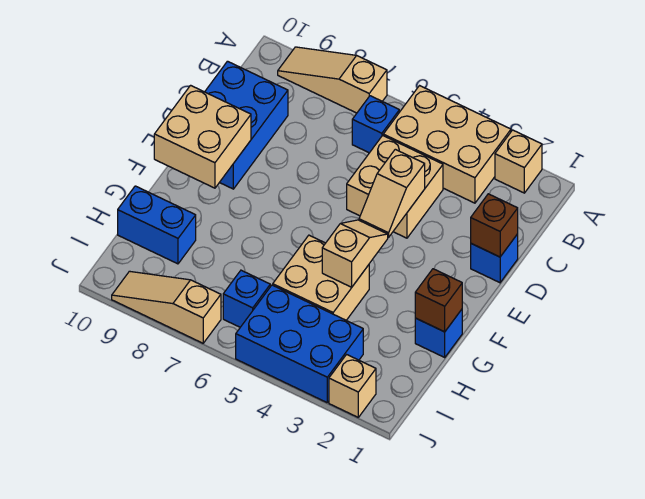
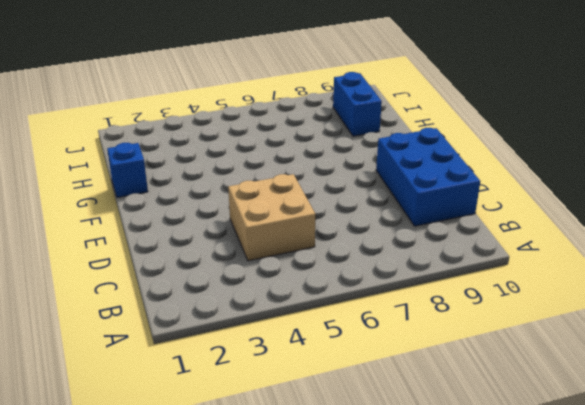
blue 1x2 brick [333,72,382,136] -> blue 1x2 brick turned to [118,186,196,264]
none -> tan 1x1 brick [495,130,542,193]
none -> tan 2x3 brick [383,86,511,203]
none -> tan 1x3 slope [278,47,387,113]

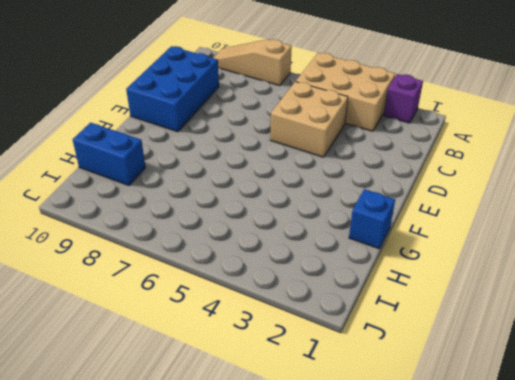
purple 1x1 brick [384,74,423,123] -> tan 1x1 brick [495,130,542,193]
none -> blue 1x1 brick [352,96,399,153]
none -> blue 1x1 brick [471,234,518,283]
none -> tan 2x2 brick [273,235,369,320]

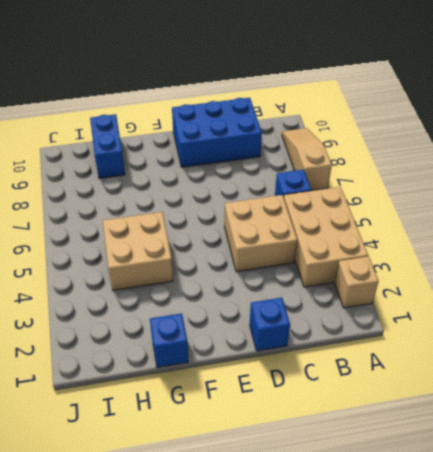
none -> blue 2x3 brick [236,285,363,402]
none -> blue 1x1 brick [223,270,270,327]
none -> tan 1x1 brick [329,355,376,417]

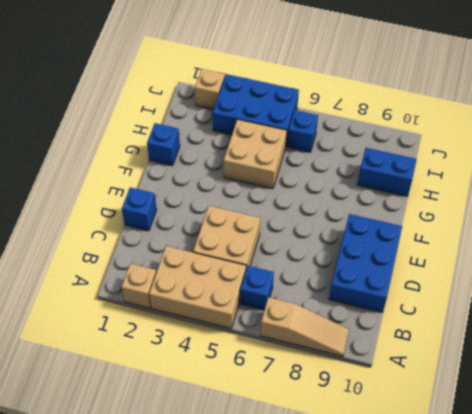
none -> tan 1x3 slope [112,271,221,343]
none -> brown 1x1 brick [471,194,518,257]
none -> tan 1x2 slope [359,149,425,237]

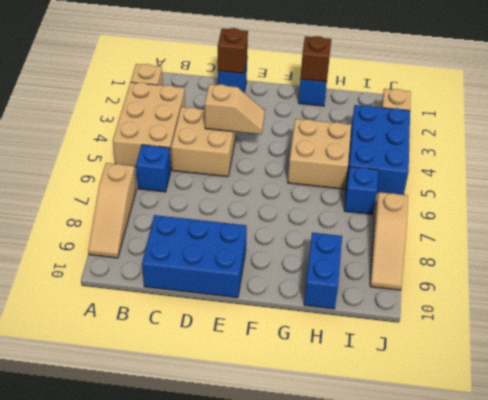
none -> tan 2x2 brick [154,85,251,188]
none -> tan 1x2 slope [322,220,388,287]

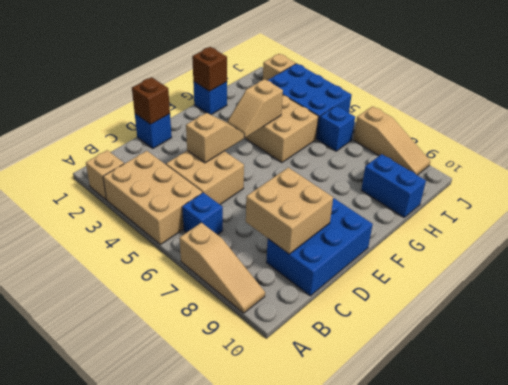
tan 2x2 brick [246,168,333,254] -> tan 2x2 brick moved to [154,85,251,188]

